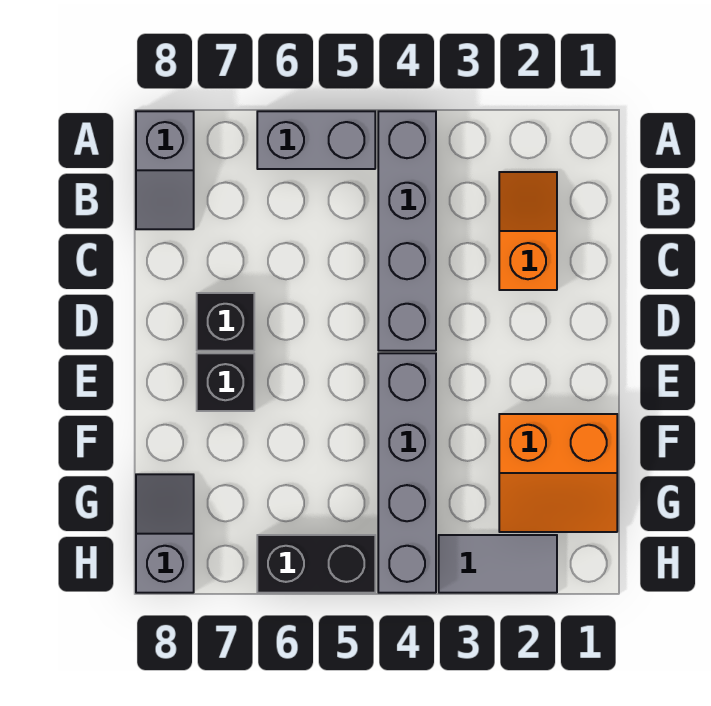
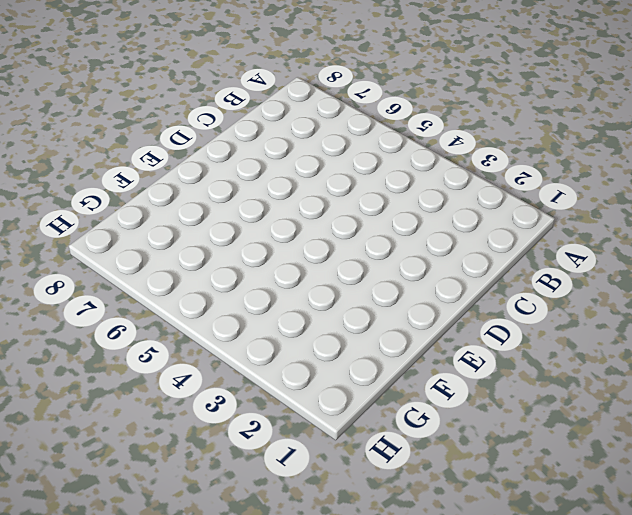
none -> grey 1x4 brick [378,111,436,351]
none -> grey 1x2 brick [257,111,375,169]

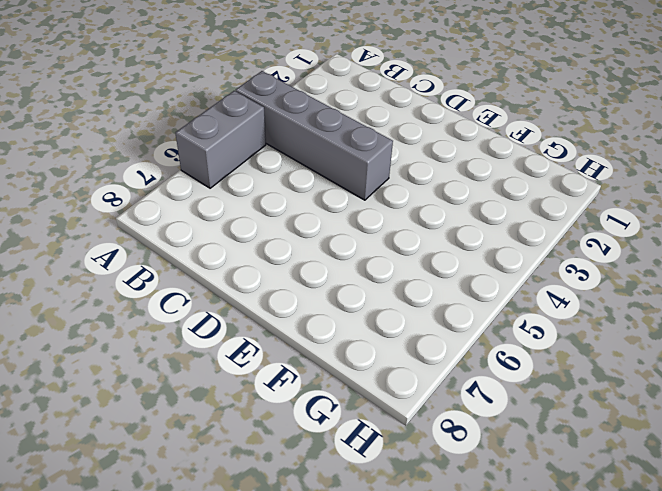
none -> grey 1x2 slope [136,111,194,229]
none -> orange 1x2 slope [499,172,557,290]

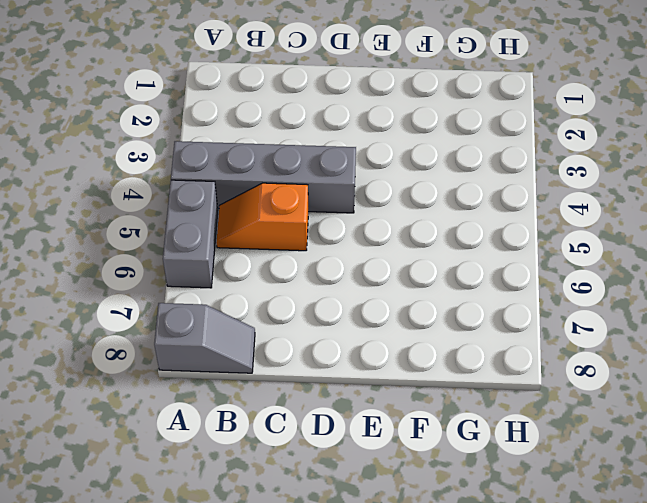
orange 1x2 slope [216,183,308,251] -> orange 1x2 slope moved to [499,172,557,290]
none -> black 1x1 brick [197,293,254,351]
none -> grey 1x4 brick [378,353,436,593]

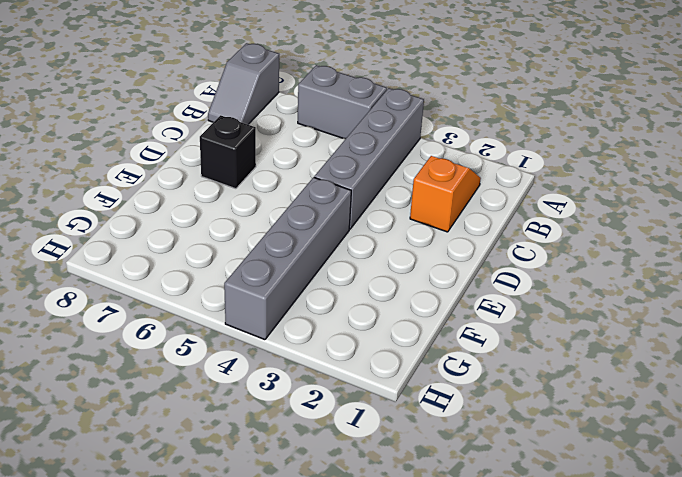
none -> black 1x1 brick [197,353,254,411]
none -> orange 2x2 slope [499,414,617,532]

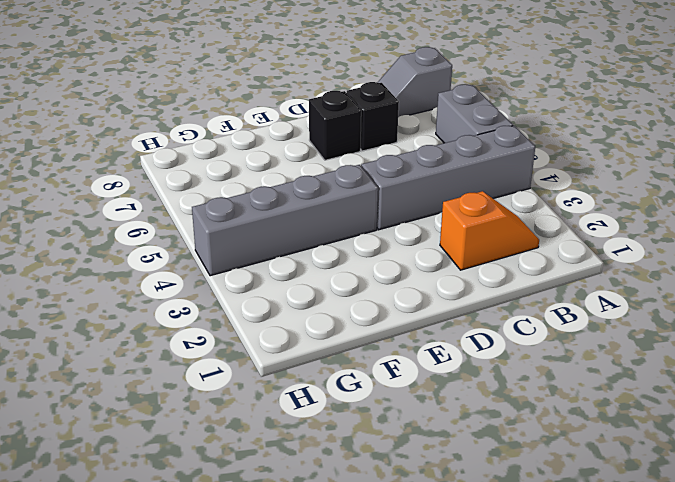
black 1x1 brick [347,82,399,151] -> black 1x1 brick moved to [197,353,254,411]
none -> orange 2x2 slope [499,414,617,532]
none -> grey 1x2 slope [136,474,194,593]

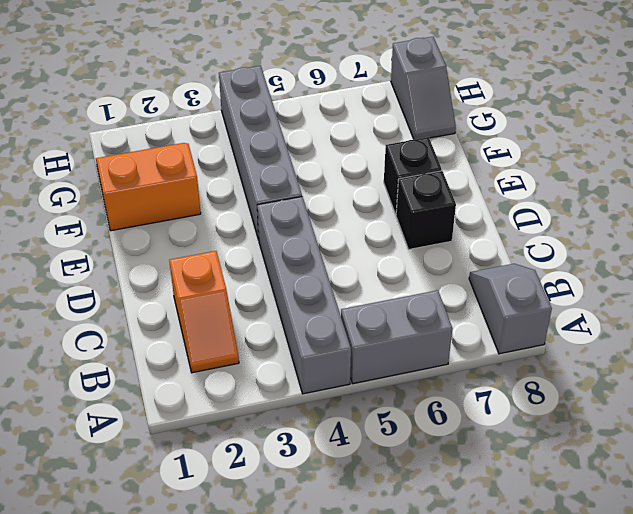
none -> grey 1x2 tile [439,535,557,593]
none -> black 1x2 brick [257,535,375,593]

